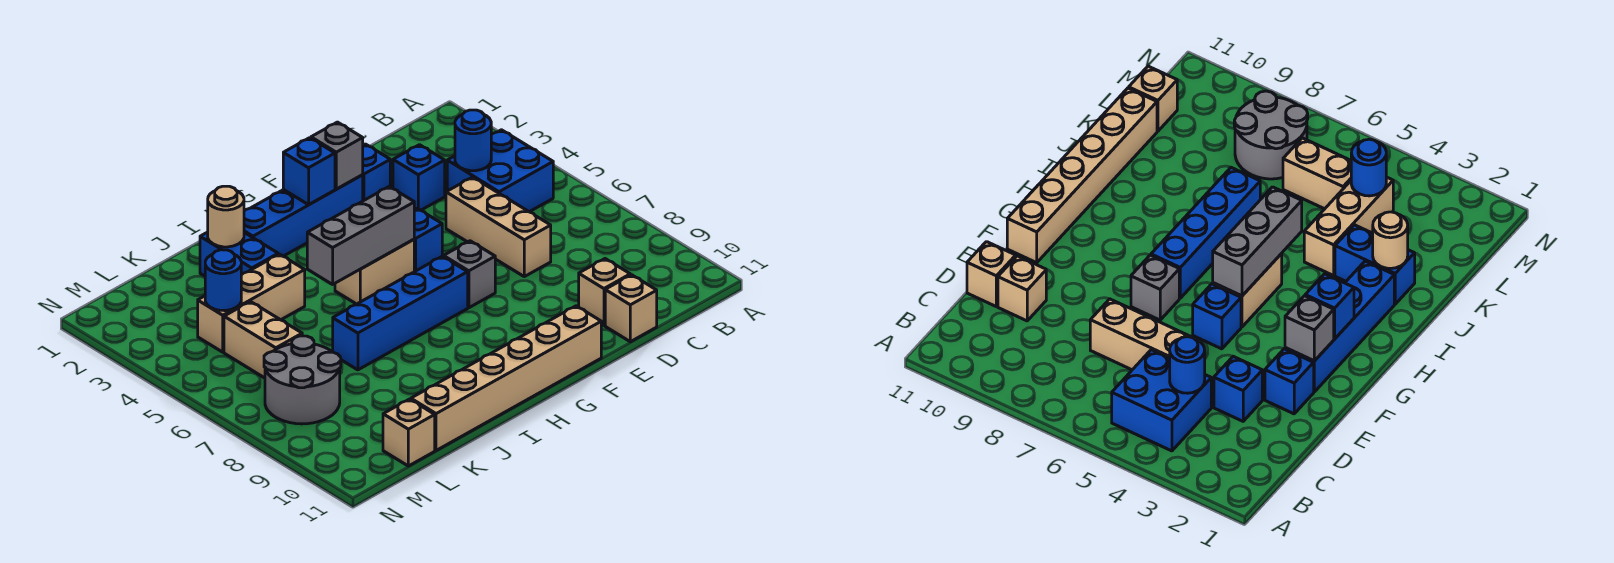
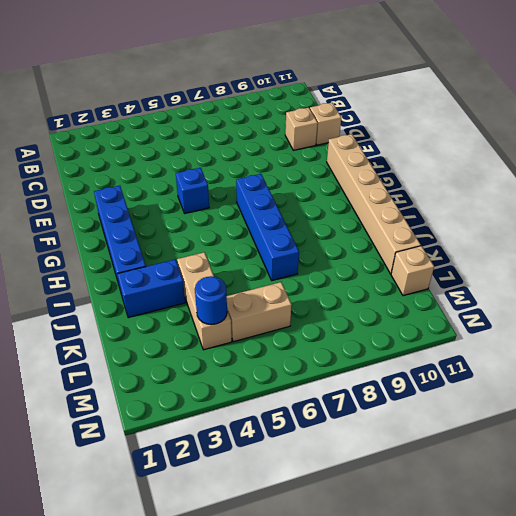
none -> blue 2x2 brick [447,130,553,212]
none -> blue 1x1 brick [393,145,445,210]
none -> tan 1x3 brick [446,177,551,277]

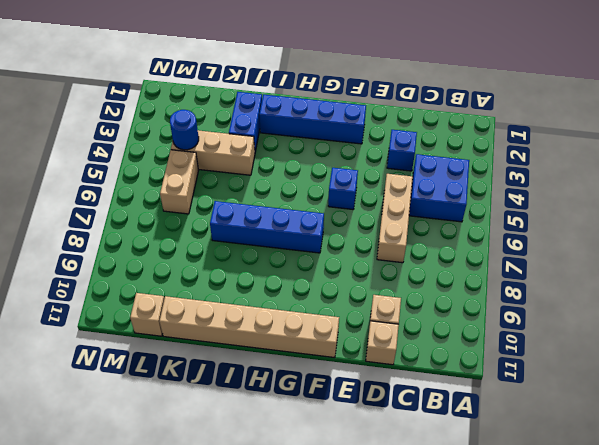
none -> blue 1x1 brick [363,144,390,201]
none -> grey 1x1 brick [444,241,495,308]
none -> tan 1x2 brick [335,240,414,304]

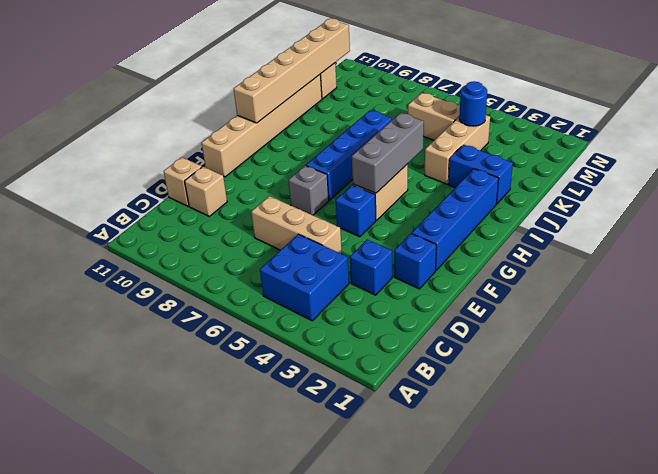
tan 1x6 brick [234,18,350,123] -> none
none -> grey 2x2 round brick [264,336,341,424]
none -> blue 1x1 round brick [455,110,491,171]
none -> grey 1x1 brick [311,122,363,189]

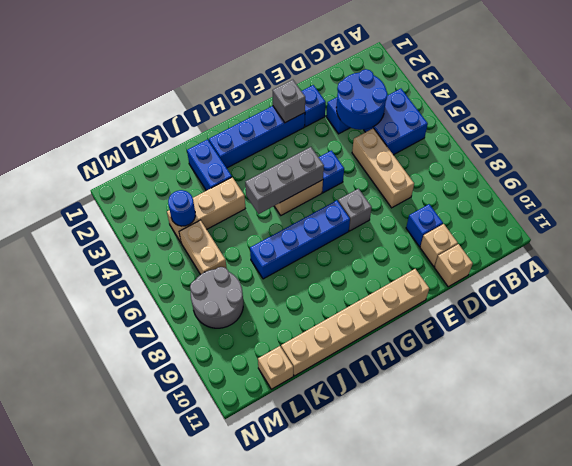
blue 2x2 round brick [336,69,387,130] -> blue 1x1 round brick [455,110,491,171]
blue 1x1 brick [406,204,443,247] -> blue 1x1 brick moved to [283,138,335,205]
none -> tan 1x1 round brick [208,186,244,247]

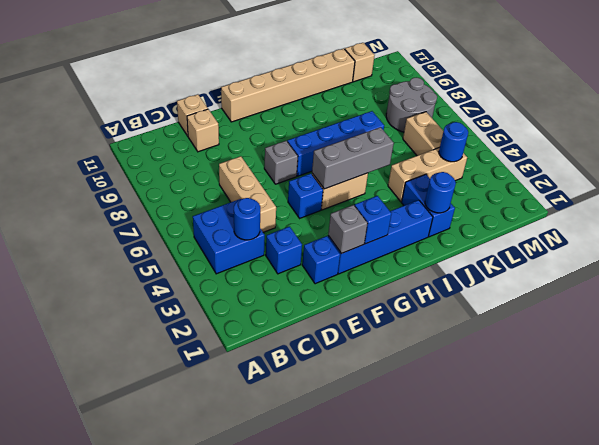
blue 1x1 round brick [425,172,456,213] -> tan 1x1 round brick [208,186,244,247]

